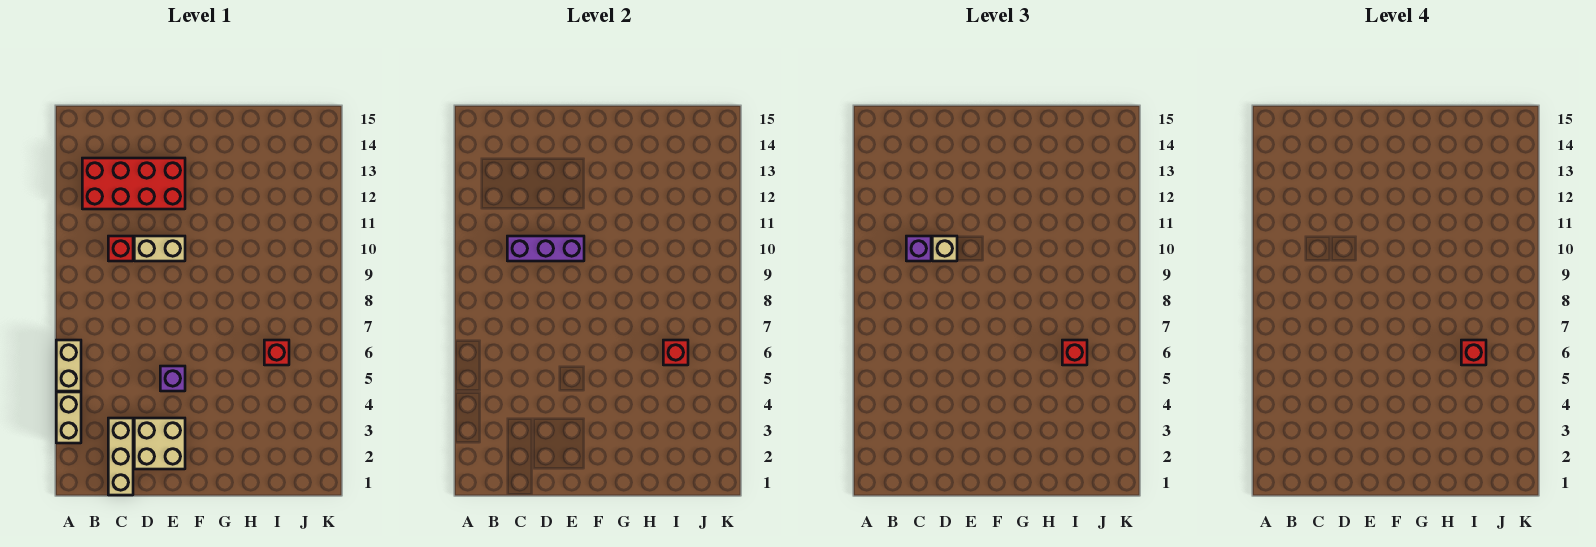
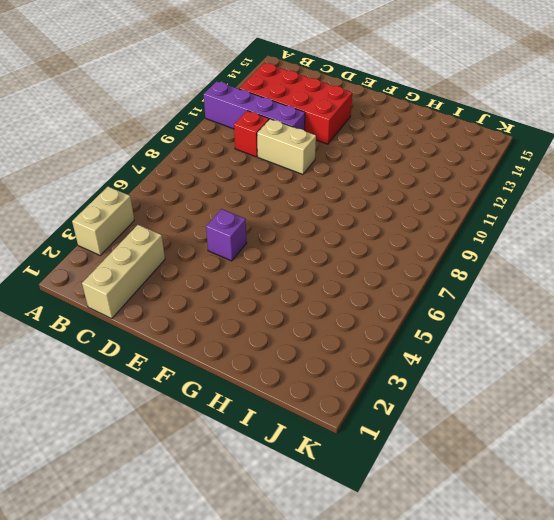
purple 1x4 brick [204,81,305,130] -> none
none -> tan 1x2 brick [56,340,81,391]
none -> tan 2x2 brick [134,418,185,469]
none -> red 1x1 brick [264,340,289,365]

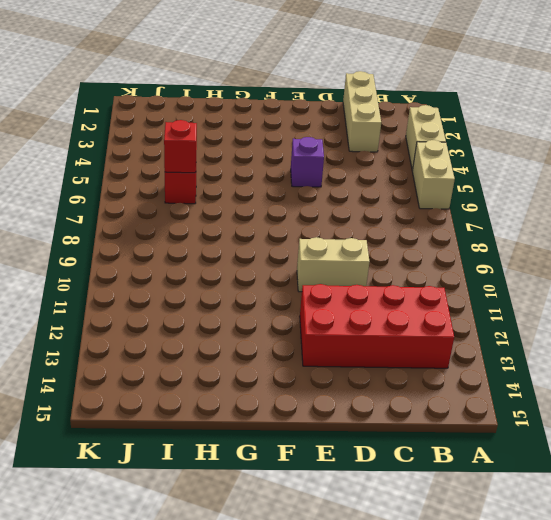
none -> red 1x1 brick [108,236,133,261]
none -> tan 2x2 brick [134,418,185,469]
none -> purple 1x3 brick [507,236,584,261]

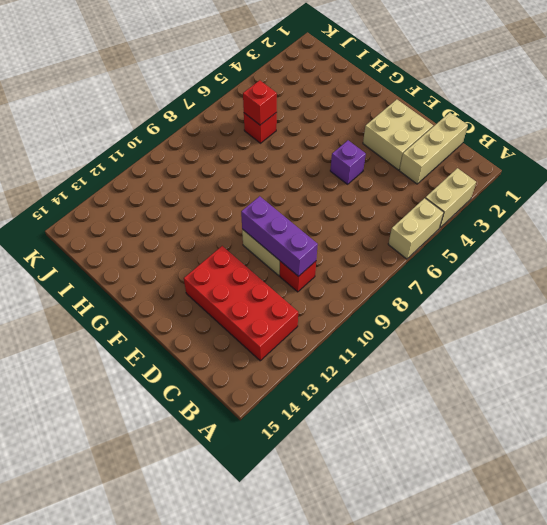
none -> purple 1x1 brick [906,236,931,261]
none -> tan 1x1 brick [932,236,957,261]
none -> red 1x1 brick [1062,340,1087,365]

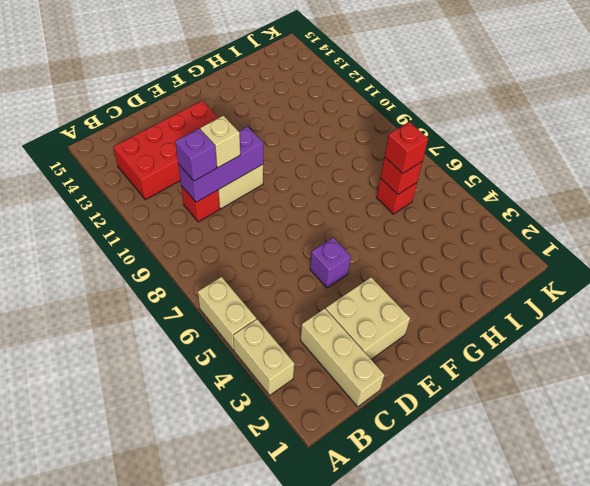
none -> red 1x1 brick [1461,340,1486,365]

